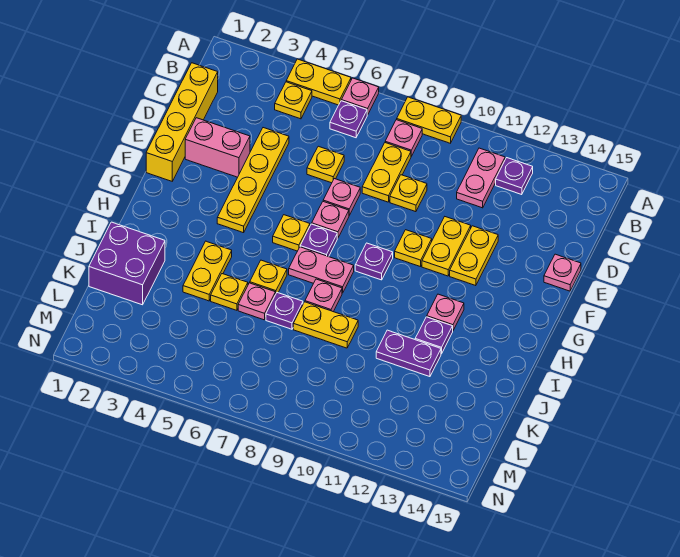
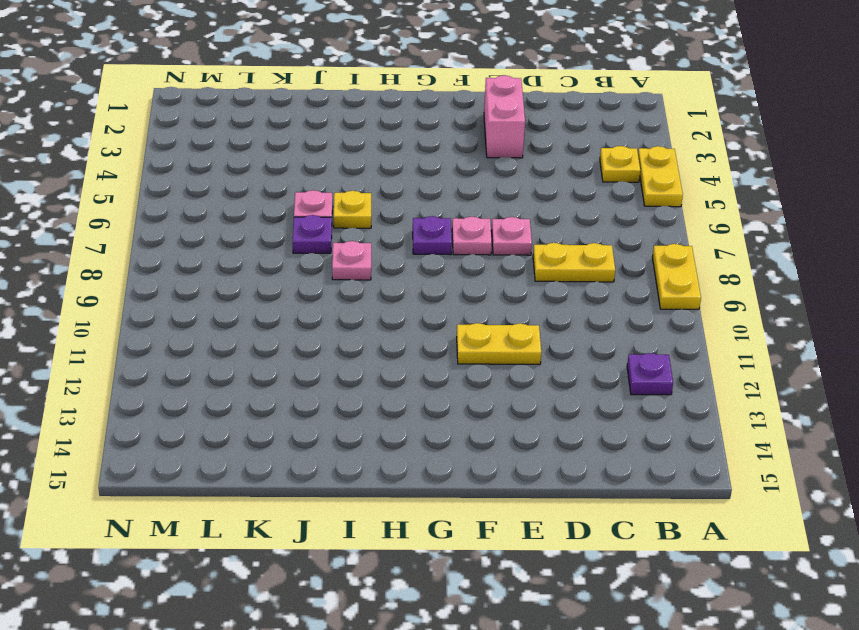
none -> pink 1x1 plate [341,78,379,115]
none -> purple 1x1 plate [330,101,367,138]
none -> pink 1x1 plate [385,120,422,156]
none -> pink 1x2 plate [457,148,505,208]

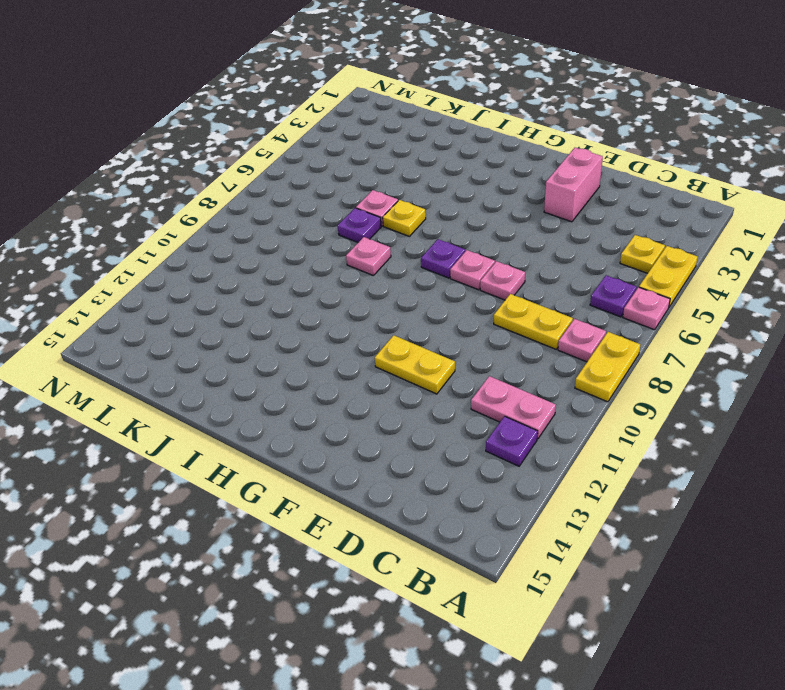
none -> yellow 1x4 brick [146,63,218,181]
none -> yellow 1x4 plate [217,128,289,233]
none -> yellow 1x1 plate [307,146,344,183]
none -> yellow 1x1 plate [390,175,427,212]

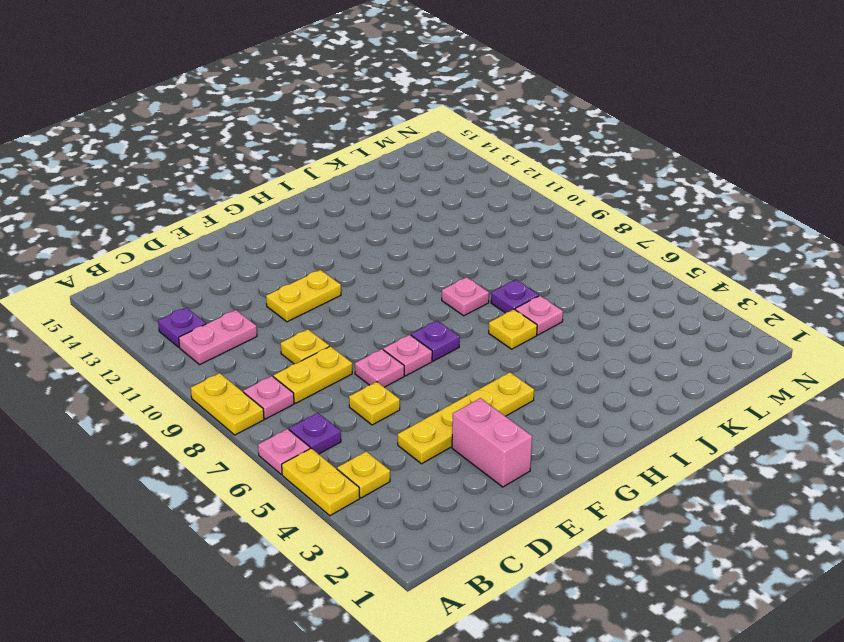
none -> yellow 1x4 brick [146,63,218,181]
none -> yellow 1x2 plate [450,226,498,286]
none -> pink 1x1 plate [544,254,581,291]
none -> yellow 1x1 plate [395,230,432,267]

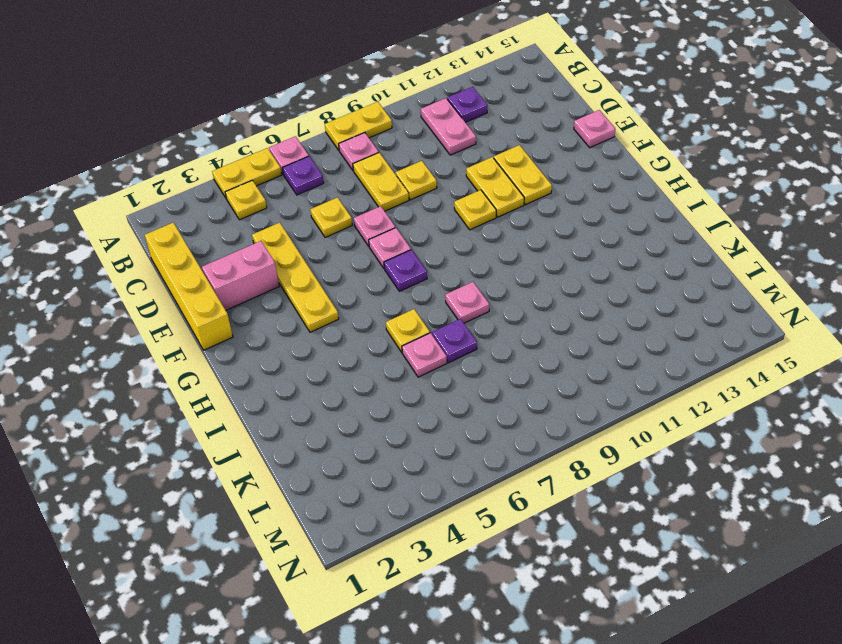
none -> yellow 1x1 plate [273,215,310,251]
none -> purple 1x1 plate [355,243,393,280]
none -> pink 1x2 plate [289,247,354,293]
none -> pink 1x1 plate [427,294,464,330]

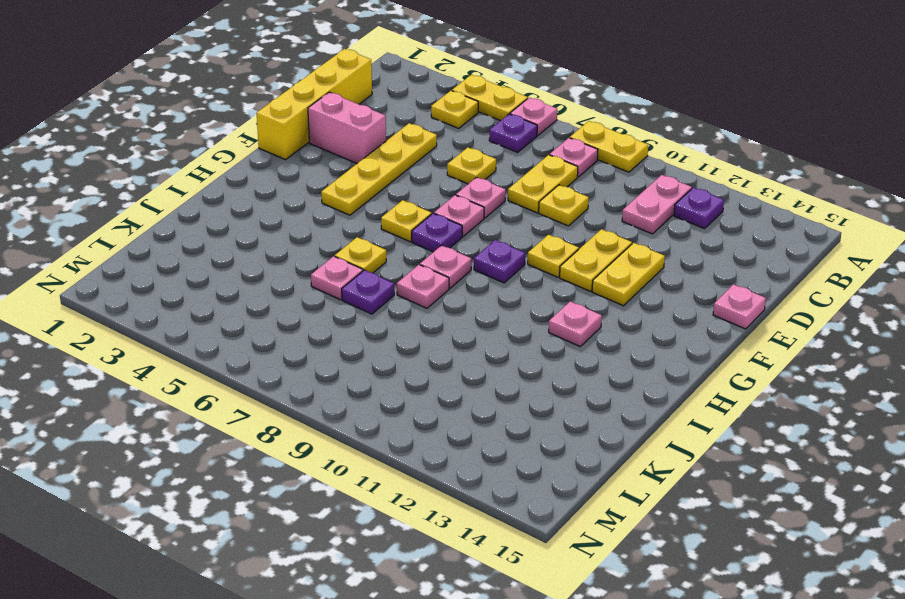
pink 1x1 plate [420,245,471,288] -> pink 1x2 plate [289,247,354,293]
none -> yellow 1x2 plate [183,241,232,301]
none -> purple 1x1 plate [415,317,453,354]
none -> purple 2x2 brick [89,222,165,305]
none -> yellow 1x1 plate [211,274,248,310]

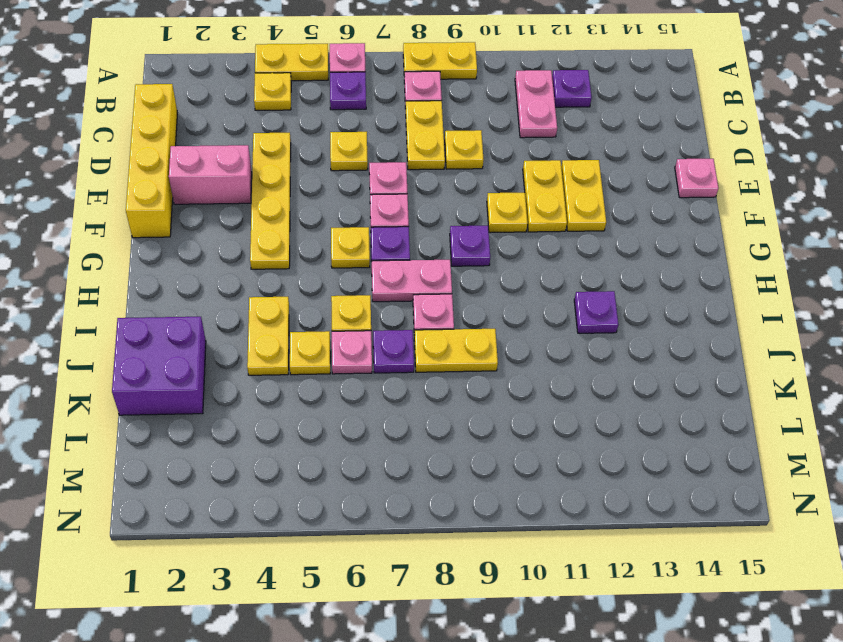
none -> pink 1x1 plate [427,294,464,330]
none -> purple 1x2 plate [376,330,441,377]

